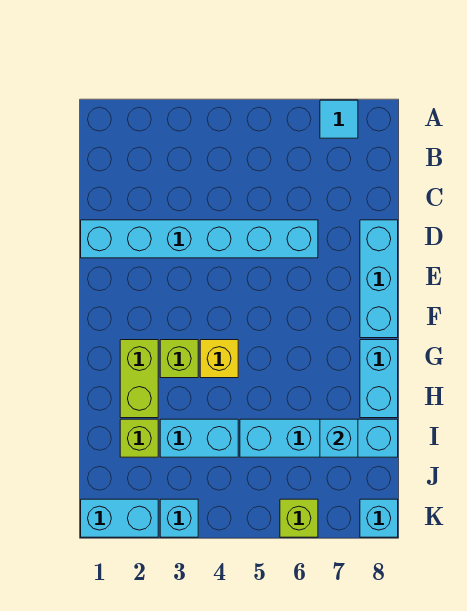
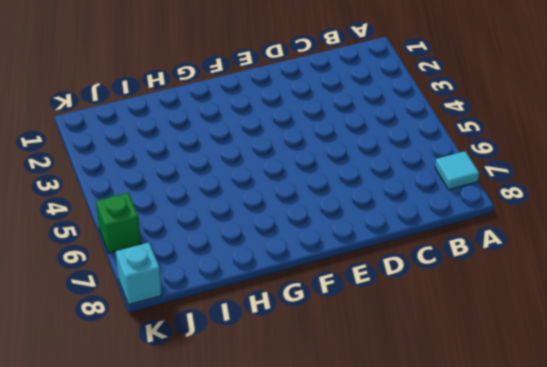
green 1x1 brick [96,193,141,253] -> lime 1x1 brick [280,499,318,537]
none -> cyan 1x6 brick [81,220,318,258]
none -> cyan 1x3 brick [360,220,398,338]
none -> lime 1x2 brick [120,340,158,418]

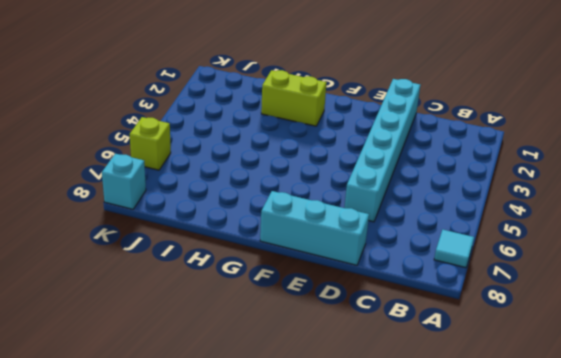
none -> lime 1x1 brick [160,340,198,378]
none -> yellow 1x1 brick [200,340,238,378]
none -> cyan 1x2 brick [360,340,398,418]

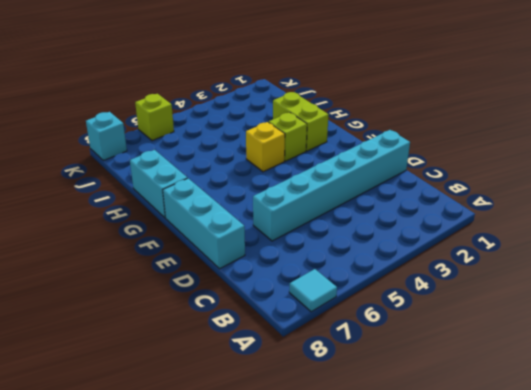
none -> lime 1x1 brick [120,419,158,457]
none -> cyan 1x2 brick [160,419,238,457]
none -> cyan 1x4 brick [240,419,398,457]

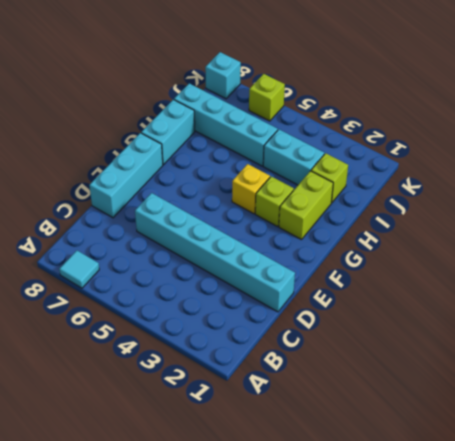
none -> cyan 1x2 brick [81,499,158,537]
none -> cyan 1x1 brick [160,499,198,537]
none -> cyan 1x1 brick [320,419,358,457]

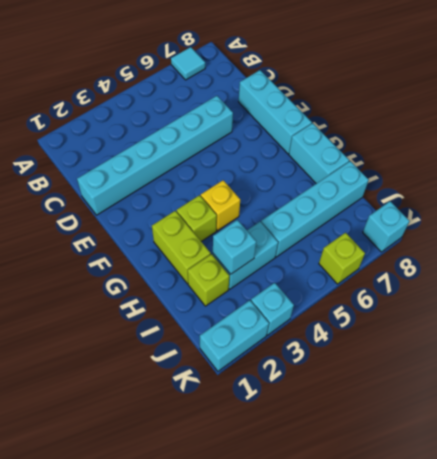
cyan 1x1 brick [213,220,256,274] -> cyan 1x1 brick moved to [320,419,358,457]

